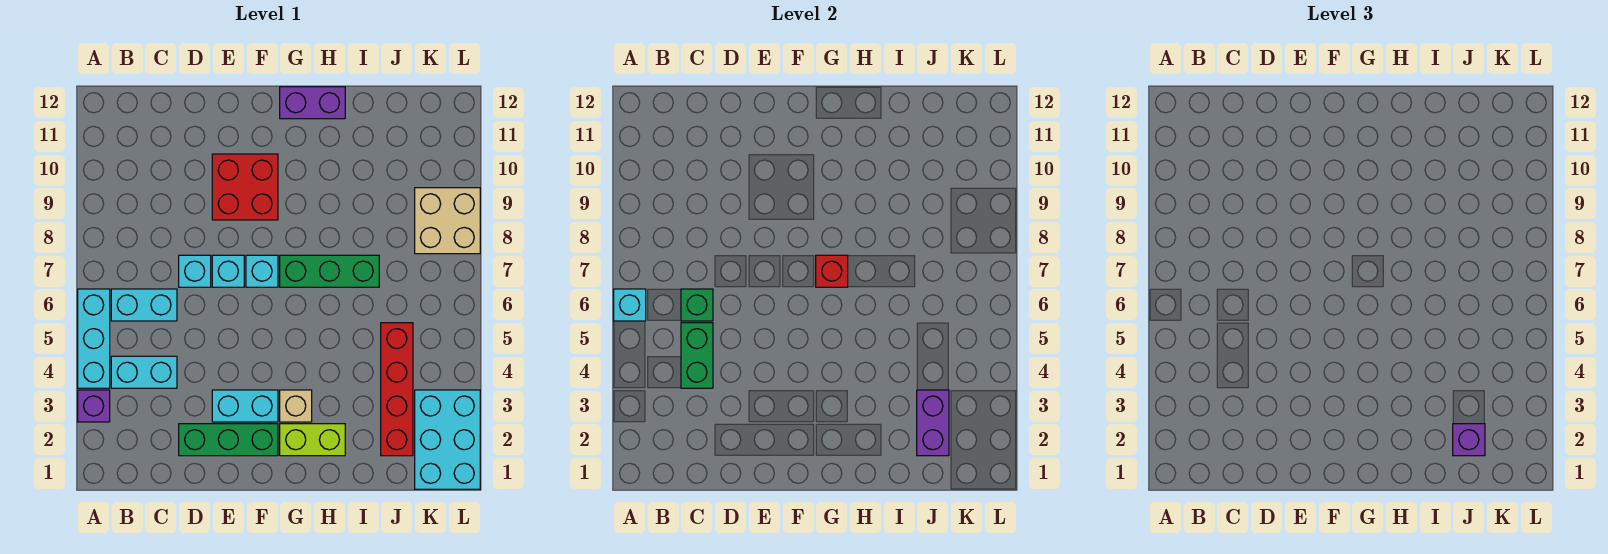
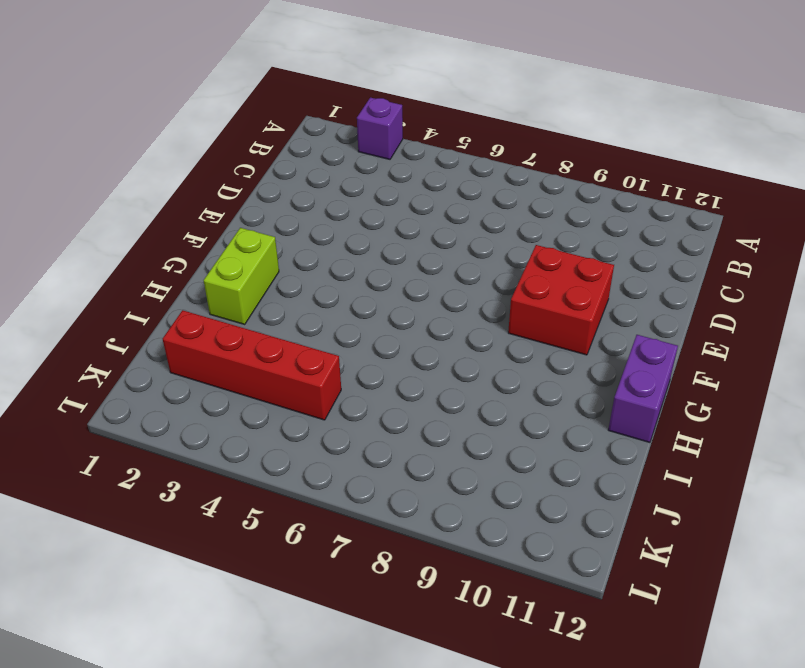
none -> cyan 1x3 brick [78,289,110,388]
none -> cyan 1x2 brick [111,356,177,388]
none -> cyan 1x2 brick [111,289,177,321]

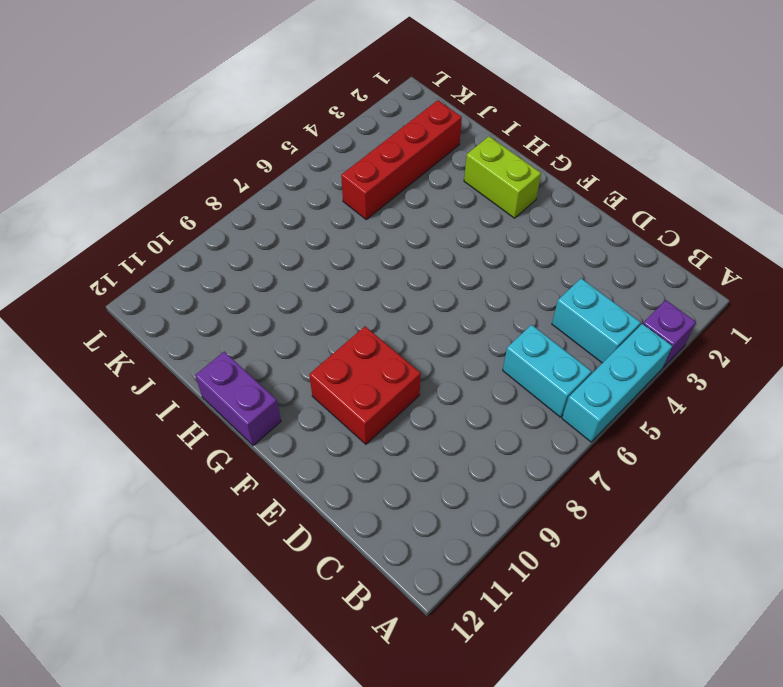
none -> green 1x3 brick [179,424,278,456]
none -> cyan 1x1 brick [179,255,211,287]
none -> cyan 1x2 brick [212,390,278,422]

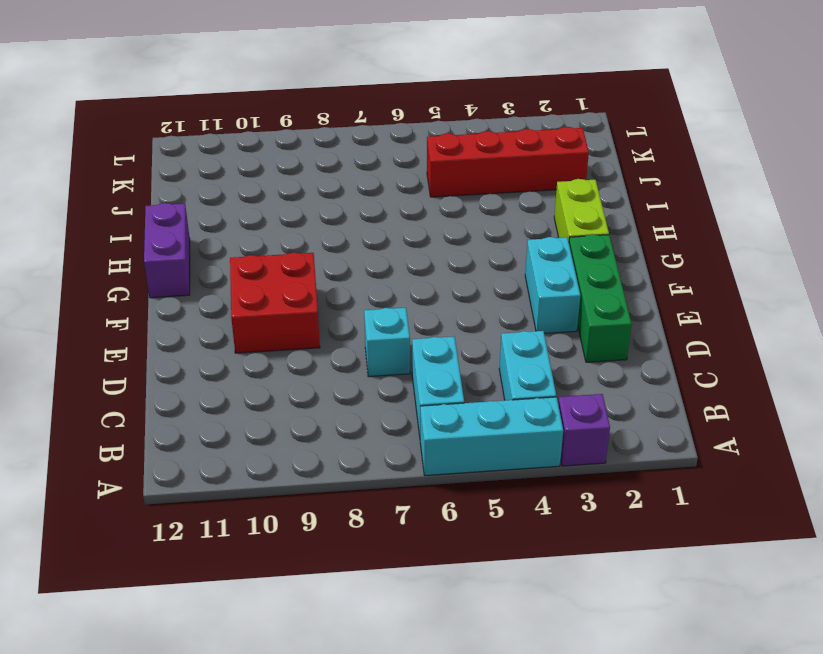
none -> cyan 1x1 brick [212,255,244,287]
none -> cyan 1x1 brick [246,255,278,287]
none -> tan 1x1 brick [280,390,312,422]

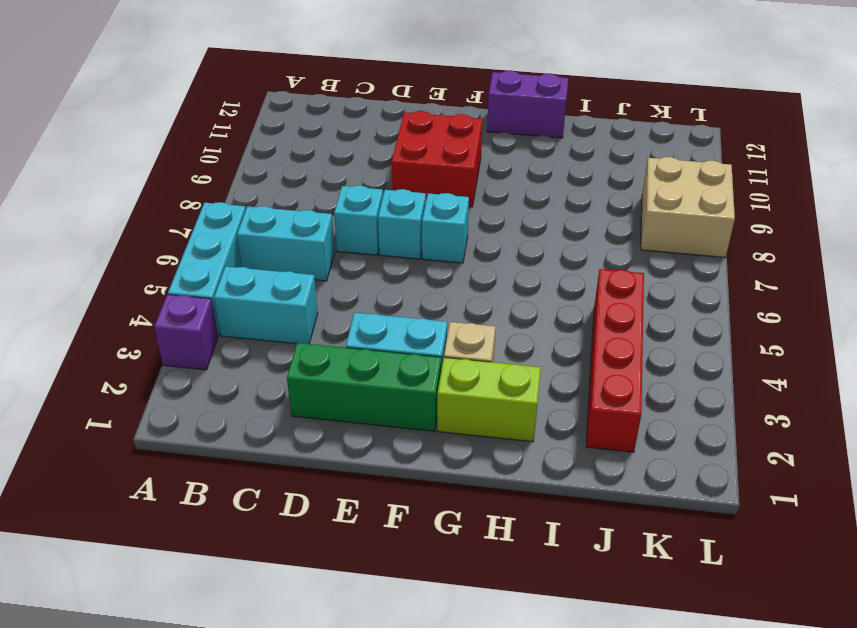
none -> green 1x3 brick [280,255,379,287]
none -> cyan 2x3 brick [415,390,480,489]
none -> cyan 1x1 brick [614,289,646,321]

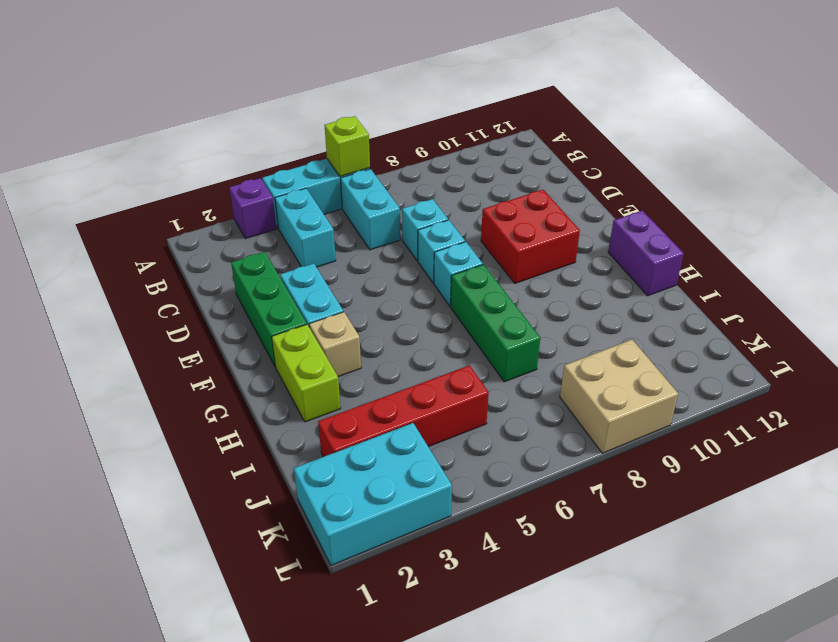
lime 1x1 brick [324,116,370,177] -> cyan 1x1 brick [614,289,646,321]
none -> green 1x2 brick [681,323,713,388]
none -> green 1x1 brick [681,289,713,321]
none -> red 1x1 brick [816,255,848,287]

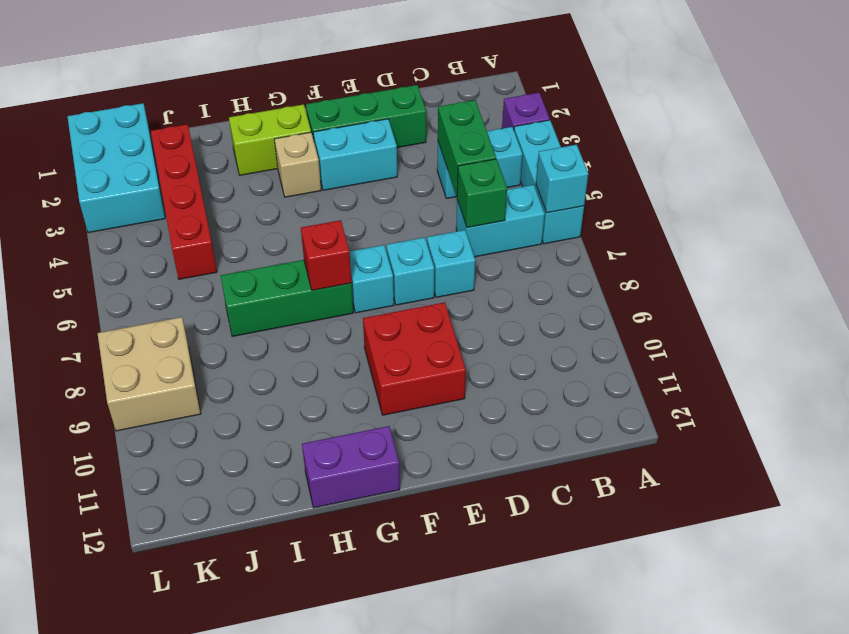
none -> purple 1x2 brick [917,390,949,456]
none -> purple 1x1 brick [1453,424,1485,456]

